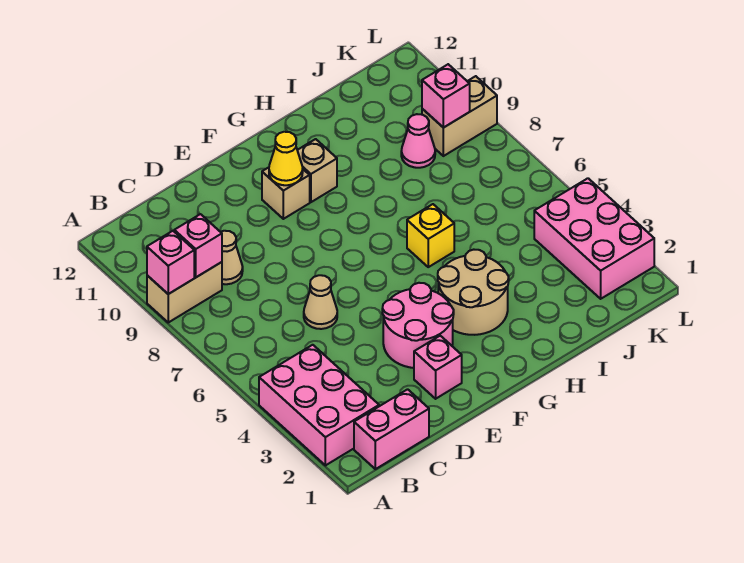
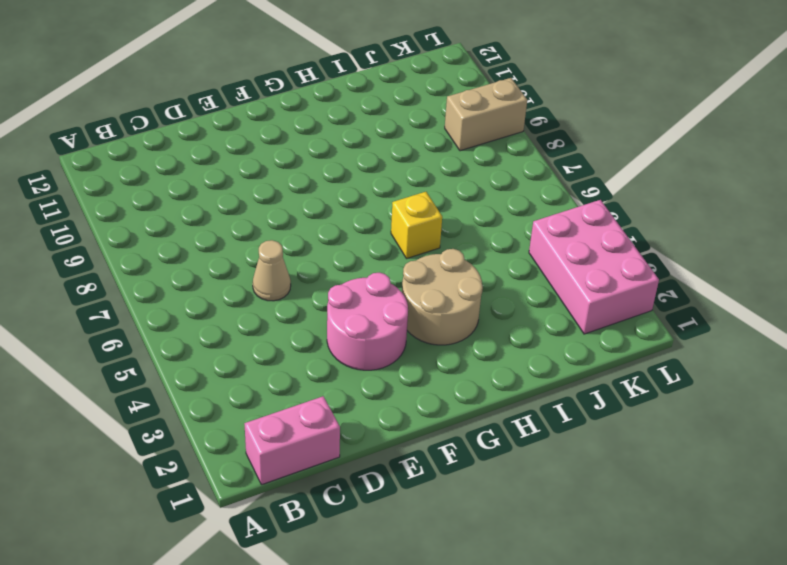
none -> pink 2x3 brick [259,345,379,465]
none -> tan 1x2 brick [147,262,222,322]
none -> tan 1x1 cone [221,231,243,284]

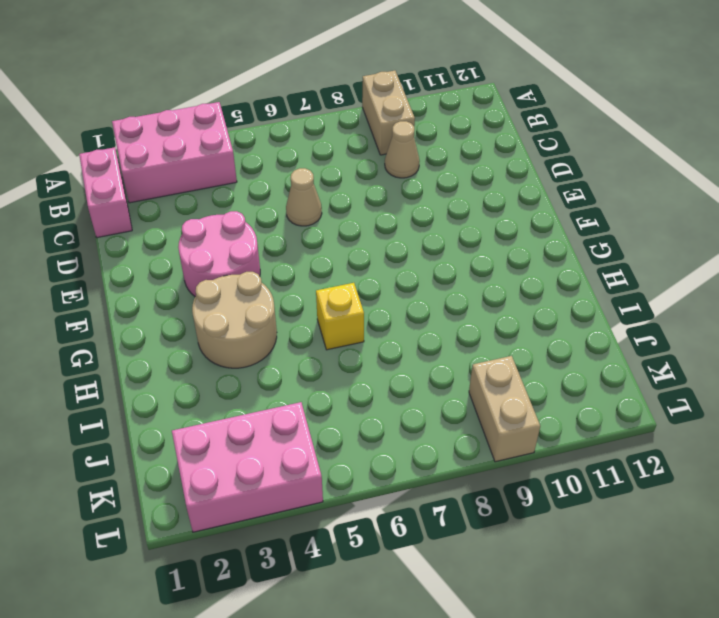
none -> pink 1x1 brick [414,336,462,399]
none -> tan 1x1 brick [262,167,310,219]
none -> tan 1x1 brick [297,139,337,202]

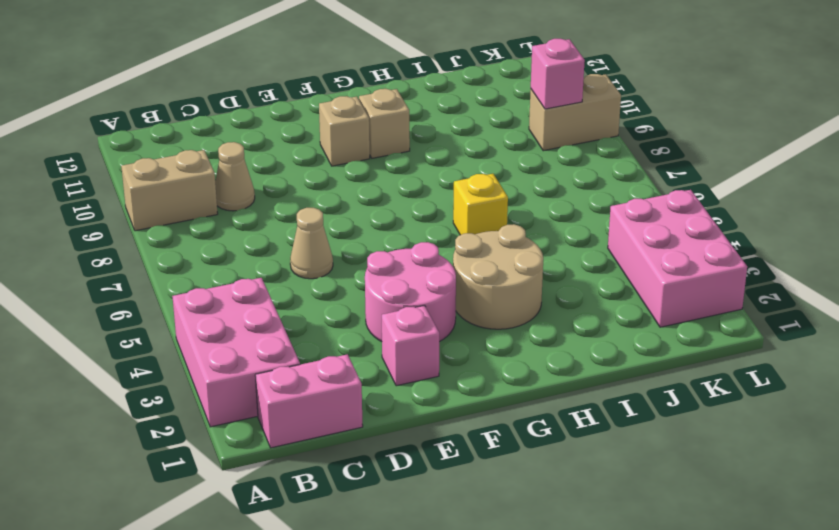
none -> pink 1x1 cone [401,114,435,168]
none -> pink 1x1 brick [147,231,194,294]
none -> pink 1x1 brick [174,214,222,277]

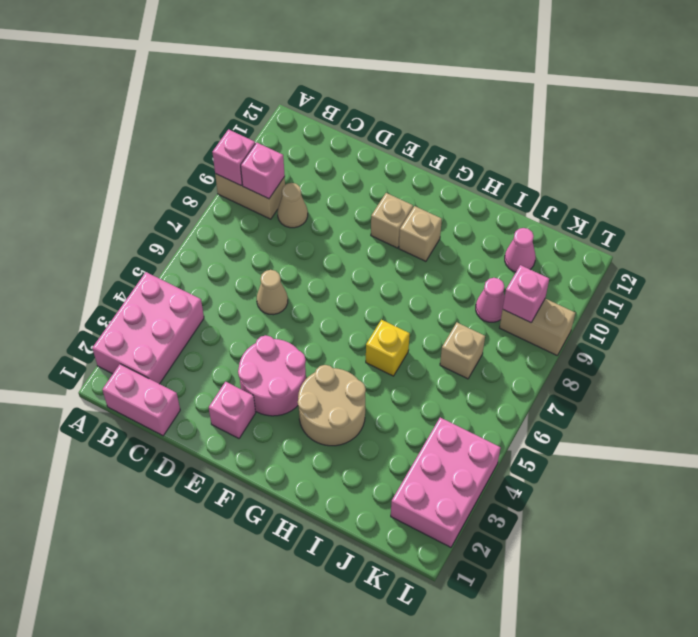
tan 1x1 brick [440,322,485,379] -> none
pink 1x1 cone [505,228,536,272] -> none
none -> yellow 1x1 cone [269,132,303,185]

